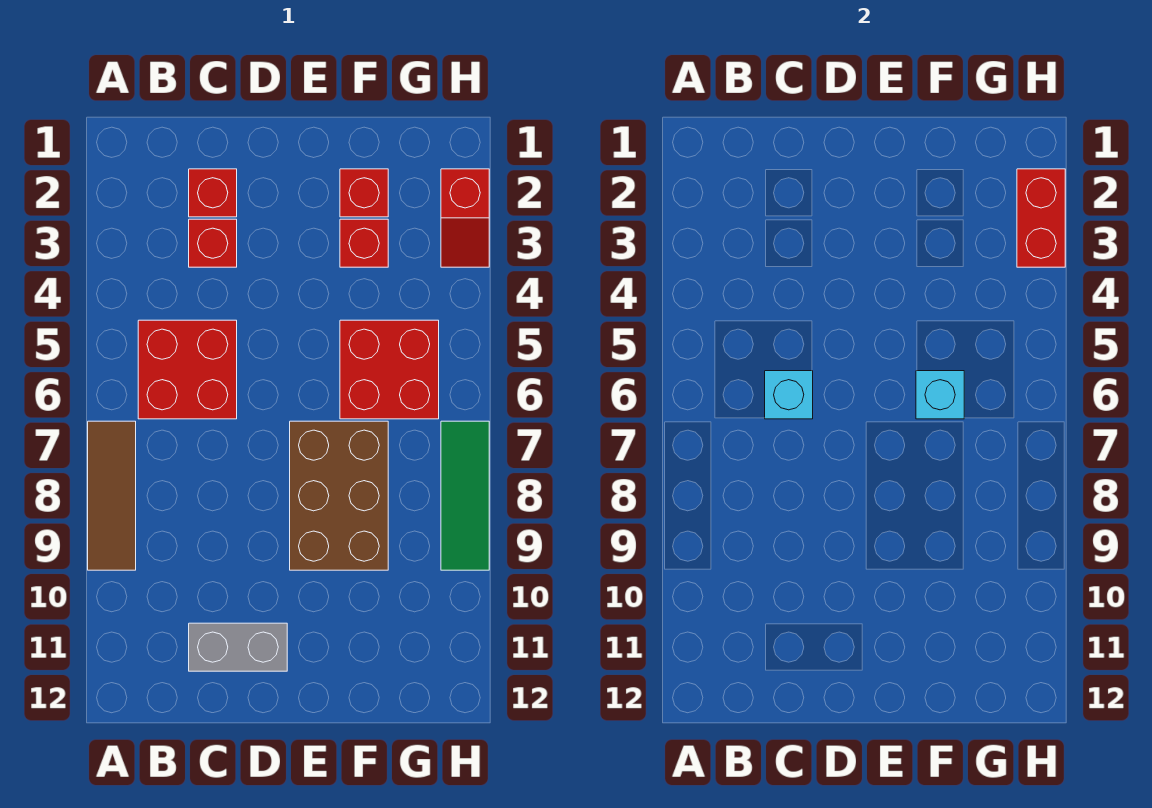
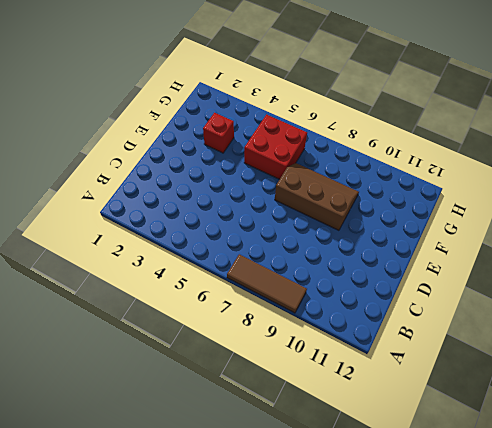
brown 2x3 slope [275,163,359,230] -> brown 2x3 brick [290,421,388,570]
none -> red 2x2 brick [138,320,237,419]
none -> red 1x1 brick [189,169,237,217]
none -> red 1x1 brick [189,219,237,267]

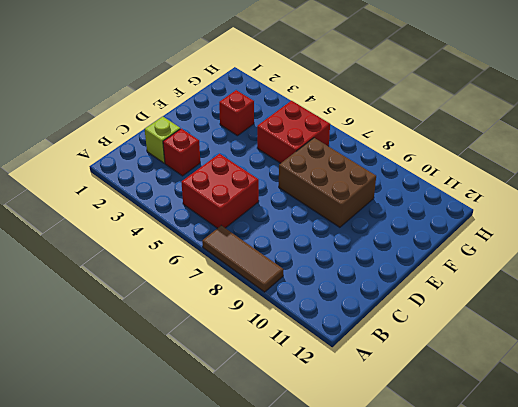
lime 1x1 brick [145,116,180,163] -> red 1x1 brick [189,169,237,217]
none -> grey 1x2 brick [189,623,287,671]
none -> red 1x1 brick [340,169,388,217]
none -> red 1x2 slope [441,169,489,267]

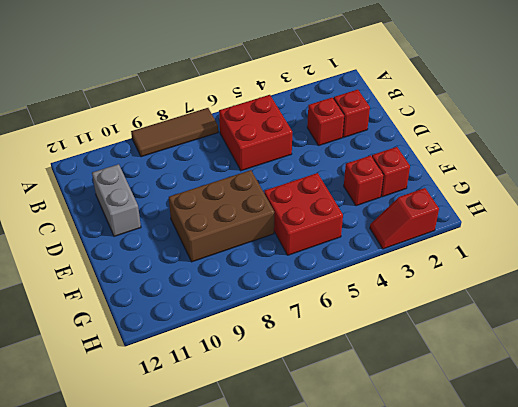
none -> green 1x3 tile [441,421,489,570]
none -> cyan 1x1 brick [765,371,813,419]
none -> cyan 1x1 brick [916,371,964,419]

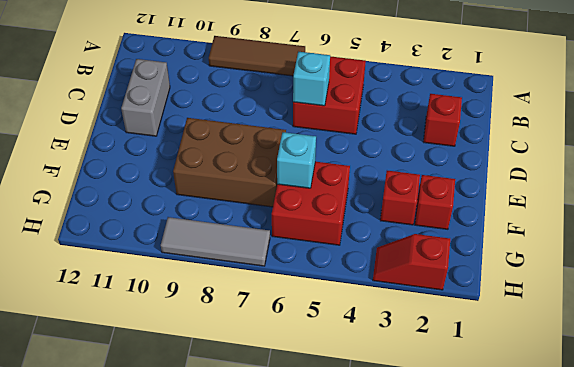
grey 1x3 tile [161,217,270,266] -> green 1x3 tile [441,421,489,570]
none -> red 1x1 brick [189,219,237,267]
none -> red 1x2 brick [1017,169,1065,267]

